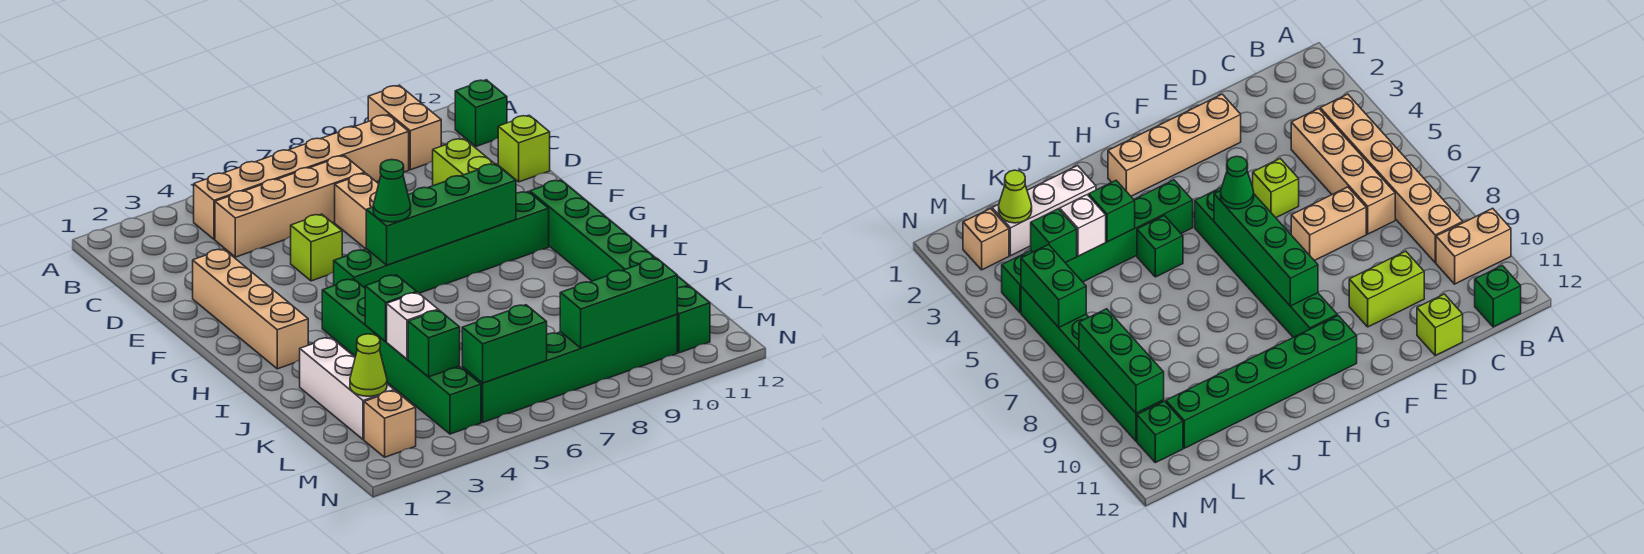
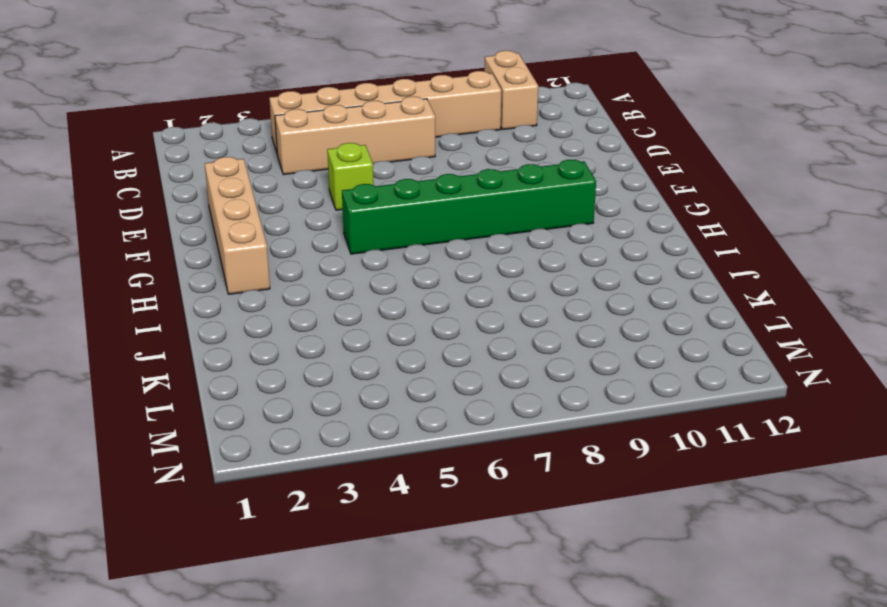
none -> green 1x1 brick [455,80,507,146]
none -> tan 1x2 brick [335,173,379,249]
none -> lime 1x2 brick [433,138,494,186]

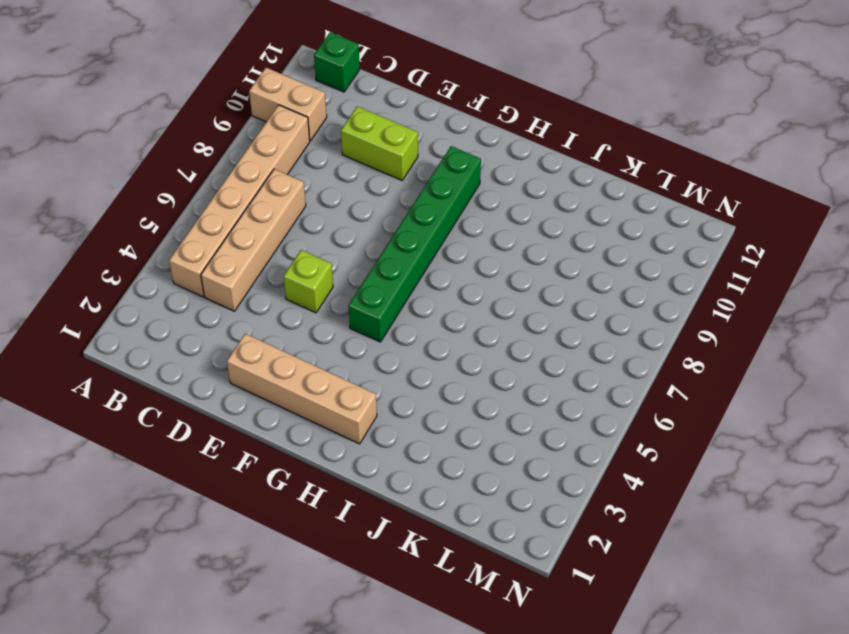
none -> tan 1x2 brick [335,173,379,249]
none -> lime 1x1 brick [498,115,550,182]
none -> green 1x6 brick [530,180,689,288]

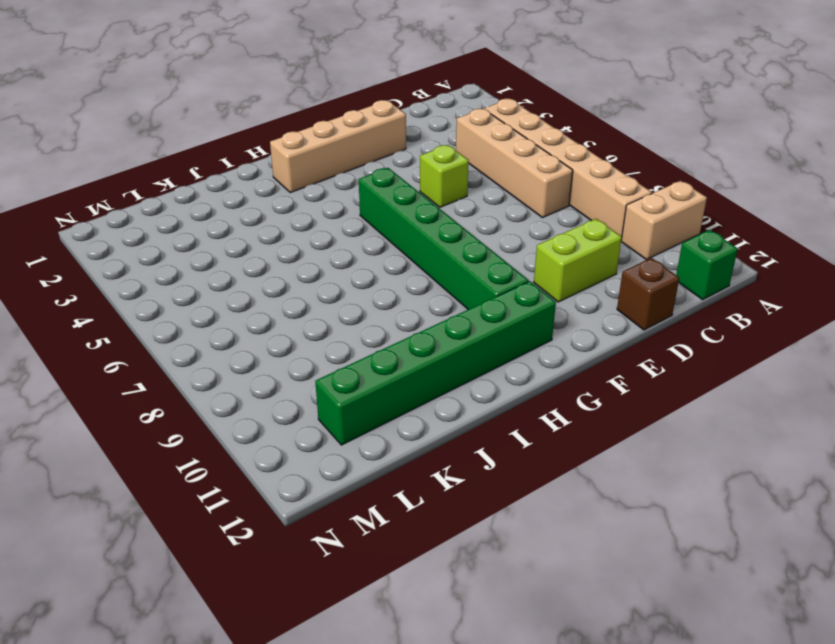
brown 1x1 brick [617,258,679,330] -> lime 1x1 brick [498,115,550,182]
none -> tan 1x2 brick [335,173,379,249]
none -> green 1x6 brick [322,279,481,434]
none -> green 1x1 brick [1137,216,1183,277]

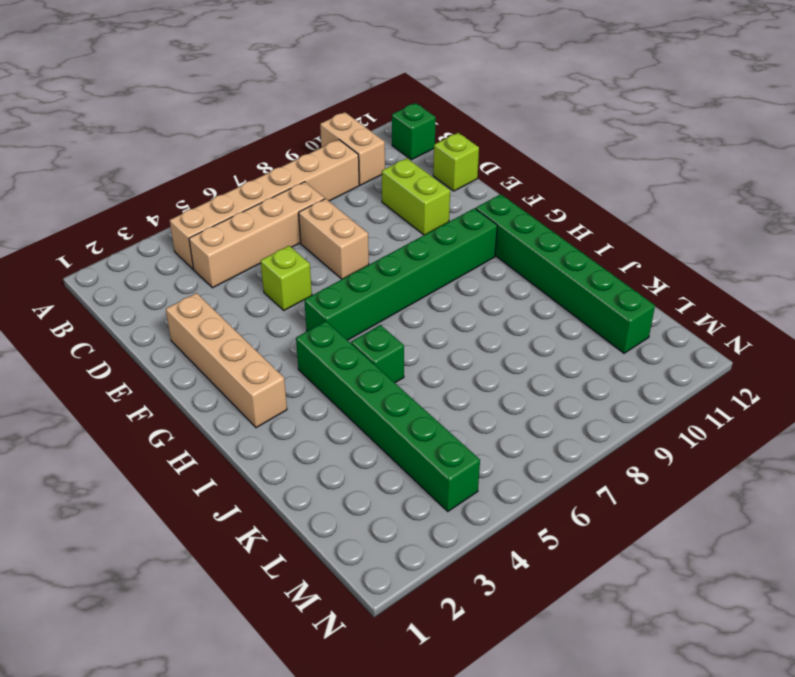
none -> white 1x3 brick [300,338,394,440]
none -> tan 1x1 brick [364,391,416,457]
none -> green 1x6 brick [462,315,677,422]

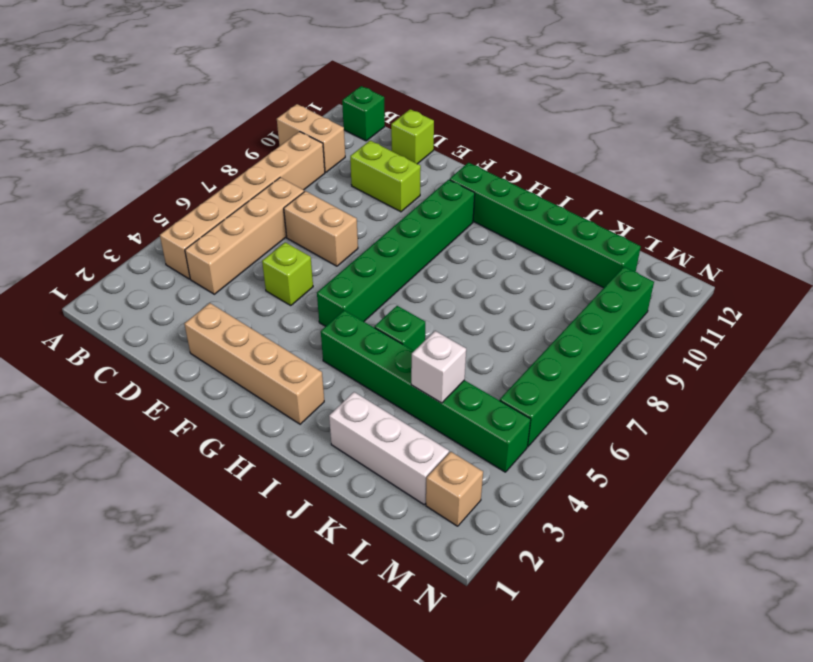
none -> green 1x1 brick [677,286,710,353]
none -> green 1x4 brick [366,164,516,265]
none -> green 1x1 brick [365,275,417,342]

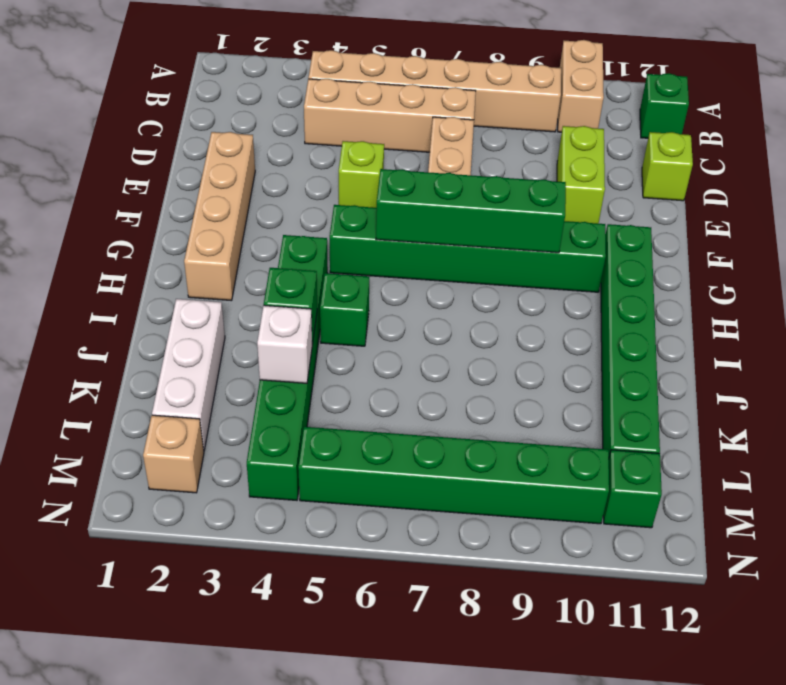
none -> lime 1x1 cone [350,334,387,396]
none -> green 1x1 brick [408,310,460,377]
none -> green 1x2 brick [462,305,547,383]

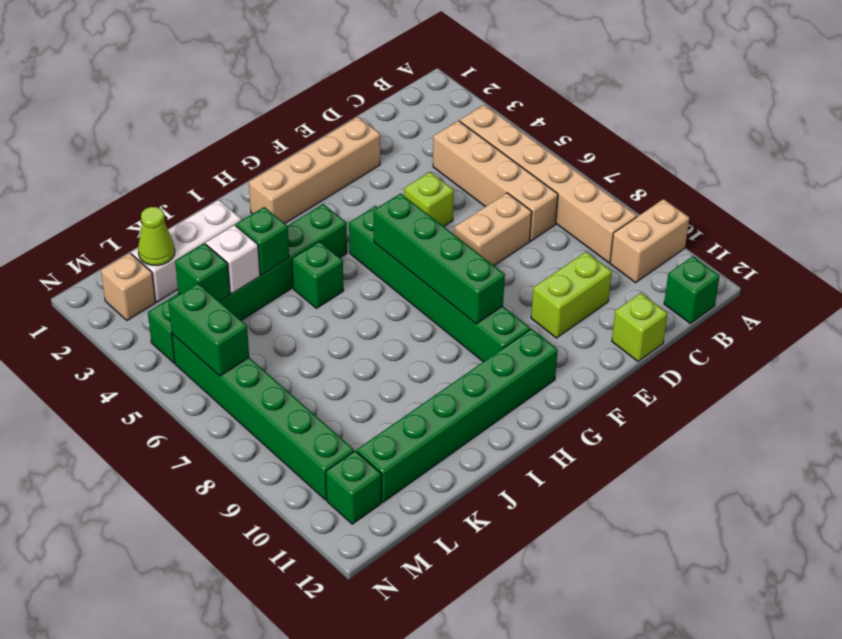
none -> green 1x3 brick [560,258,677,348]
none -> green 1x1 cone [373,160,411,222]

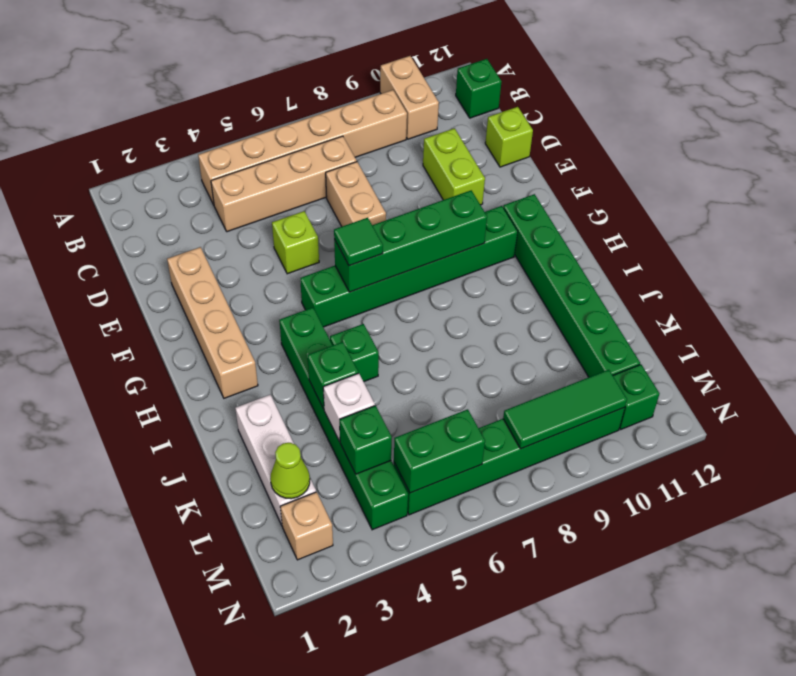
green 1x1 tile [334,218,383,266] -> green 1x1 cone [373,160,411,222]
green 1x3 tile [503,370,627,449] -> green 1x3 brick [560,258,677,348]

